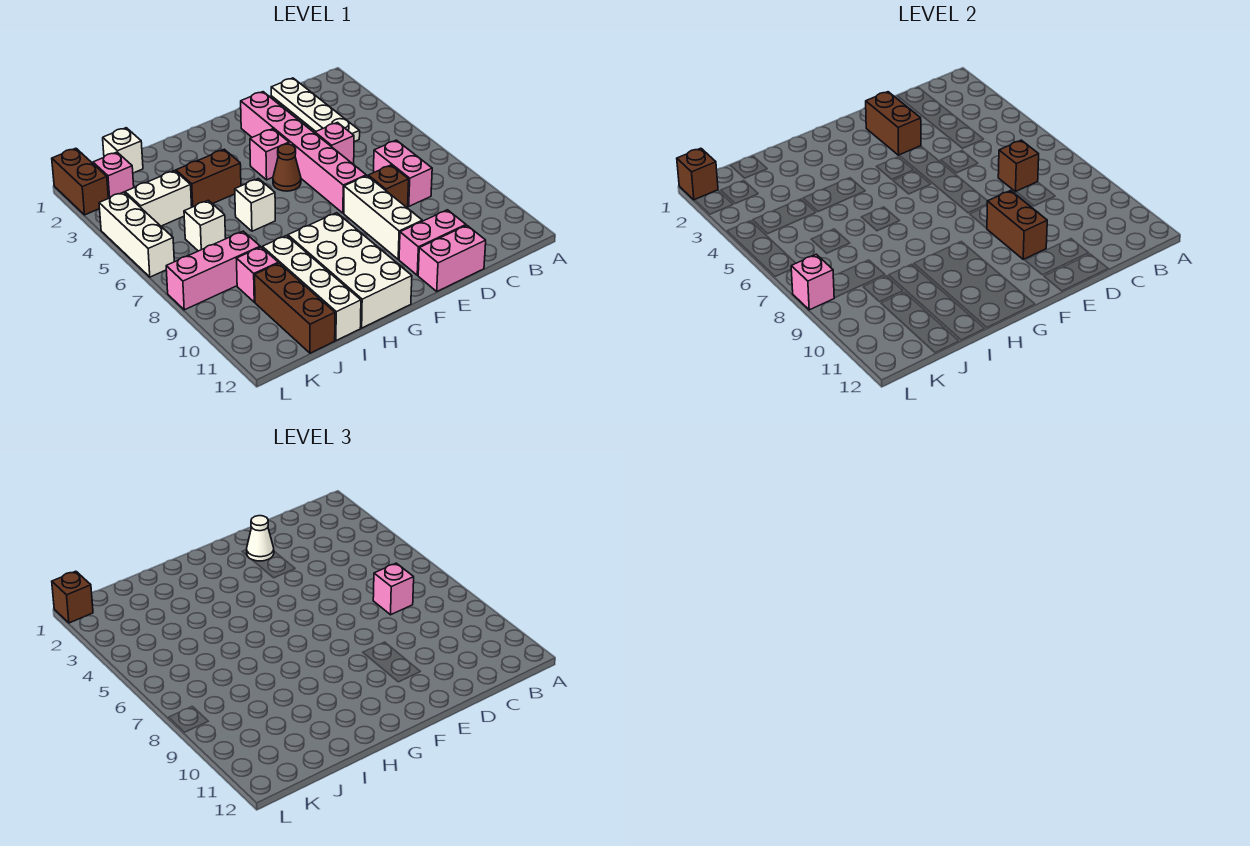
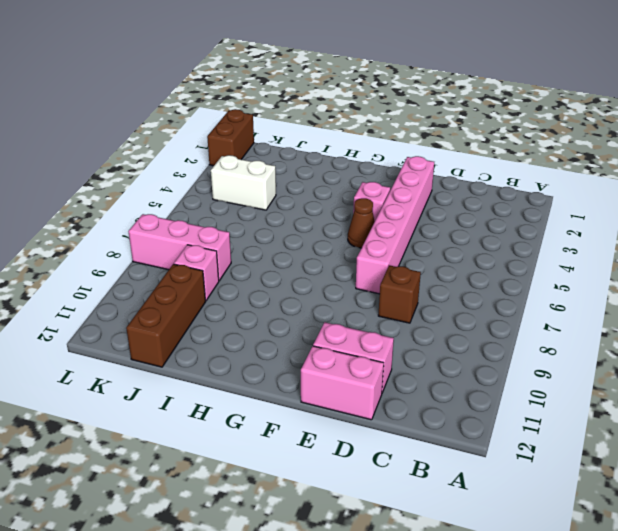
none -> white 1x4 plate [271,78,360,142]
none -> pink 1x2 brick [374,140,432,206]
none -> pink 1x1 brick [315,122,354,164]
none -> white 1x3 brick [344,176,422,259]

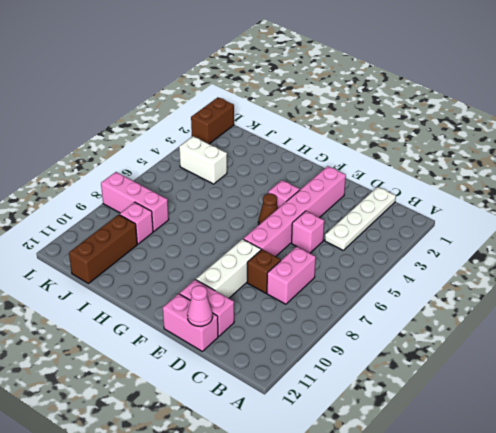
pink 1x1 cone [187,286,213,326] -> none
none -> white 2x4 brick [288,213,412,328]
none -> brown 1x2 brick [176,149,241,207]
none -> white 1x1 brick [235,179,275,231]
none -> white 1x4 brick [262,236,361,341]

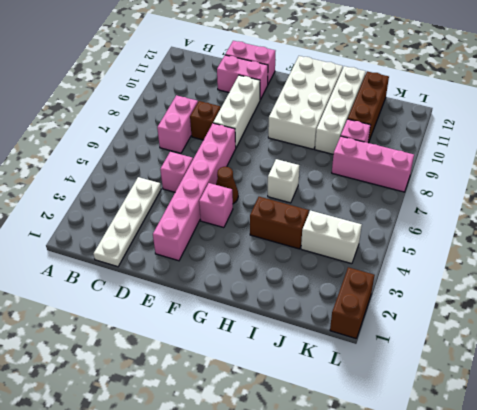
none -> white 1x1 brick [103,128,143,173]
none -> white 1x1 brick [184,200,226,251]
none -> pink 1x1 brick [93,152,134,198]
none -> white 1x3 brick [99,192,174,277]

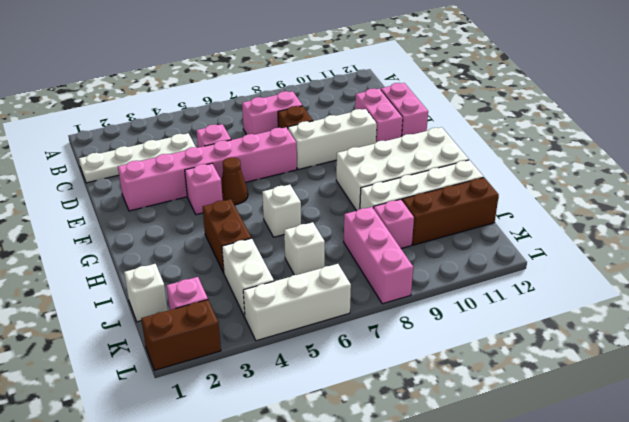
none -> brown 1x1 brick [998,140,1039,192]
none -> brown 1x2 brick [866,92,921,155]
none -> brown 1x2 brick [987,191,1047,259]
none -> brown 1x1 brick [677,148,718,200]

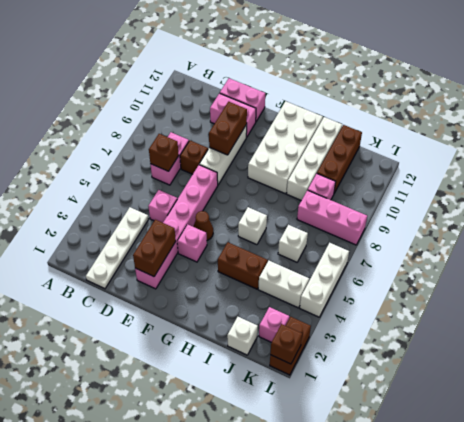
none -> pink 1x1 brick [791,254,834,310]
none -> pink 1x1 brick [373,563,414,615]
none -> white 1x1 cone [247,516,274,561]
none -> brown 1x1 brick [52,571,93,623]

